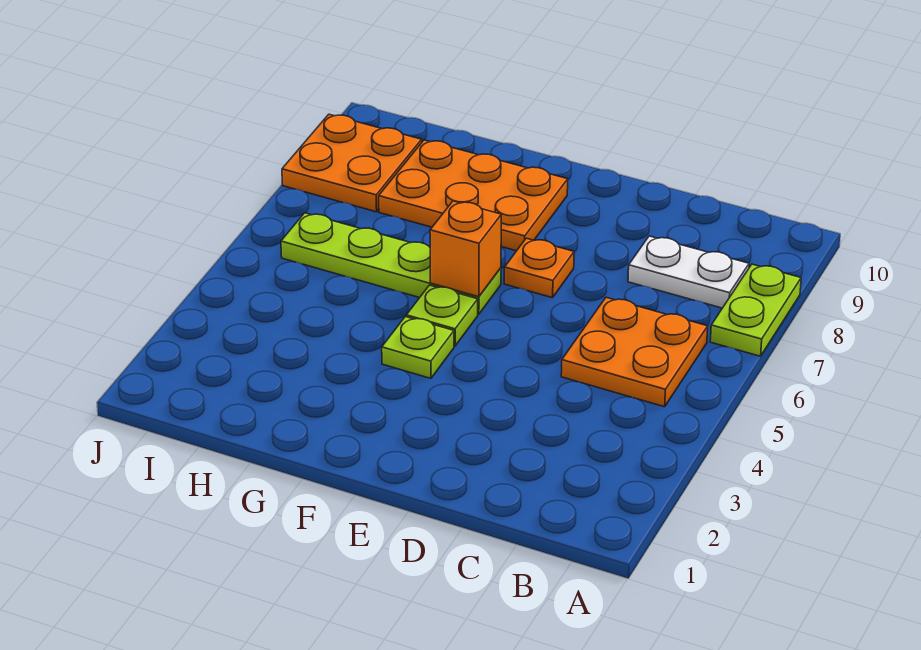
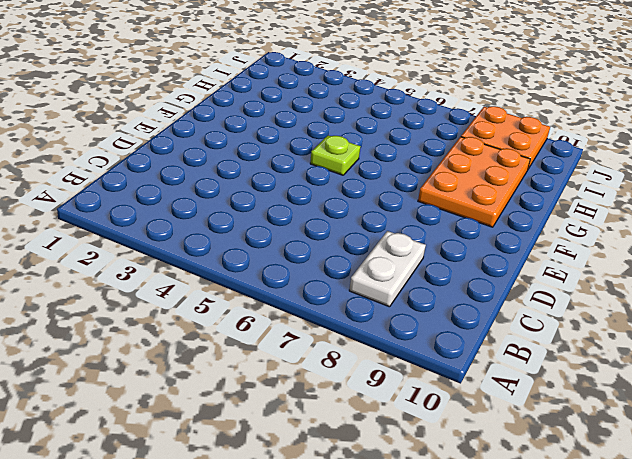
none -> lime 1x2 plate [710,264,801,356]
none -> orange 2x2 plate [561,297,708,407]

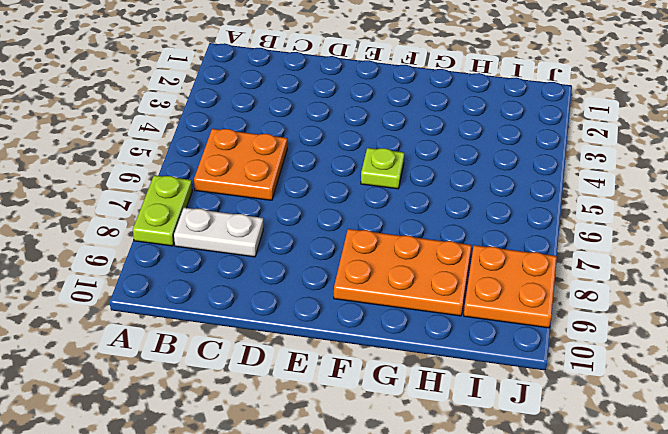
none -> orange 1x1 plate [504,238,574,298]
none -> lime 1x1 plate [382,317,454,378]

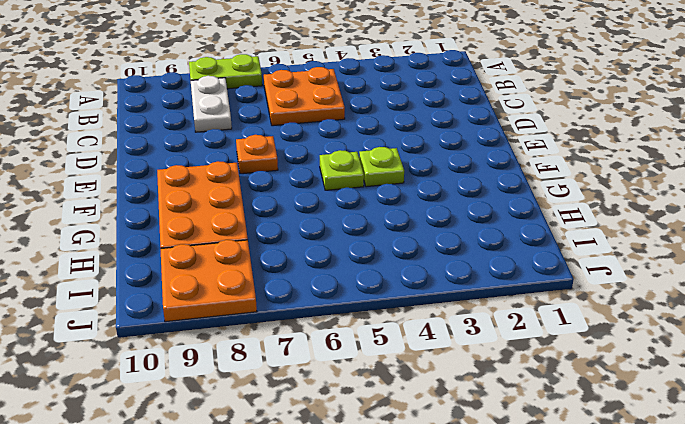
none -> lime 1x4 plate [281,213,501,314]
none -> orange 1x1 brick [430,201,501,297]

